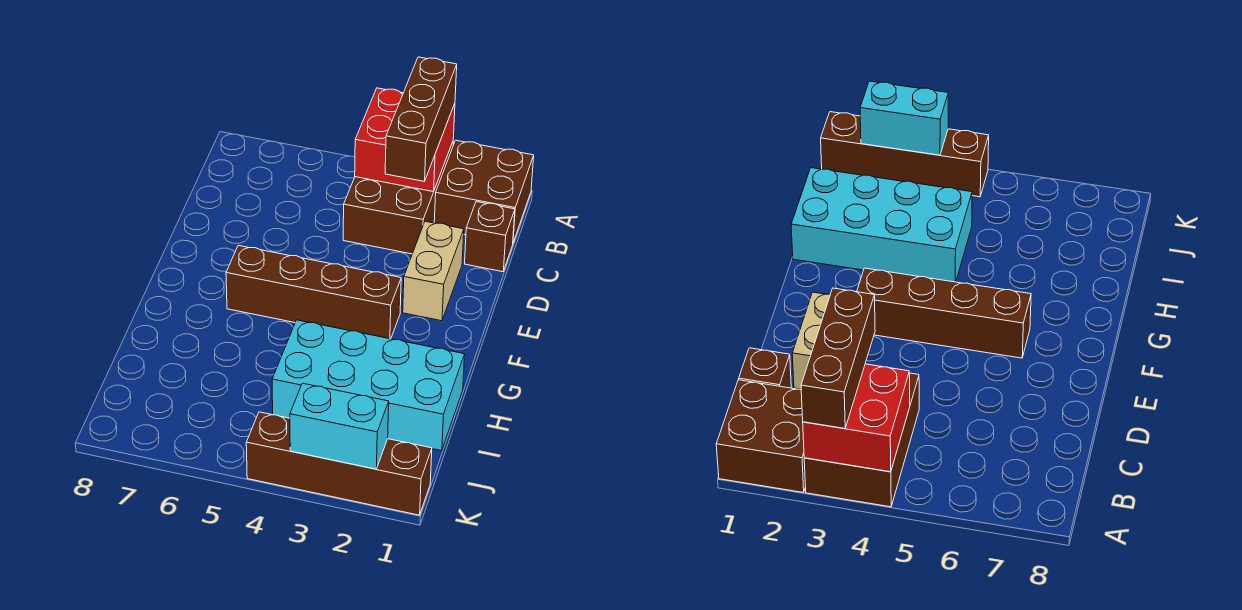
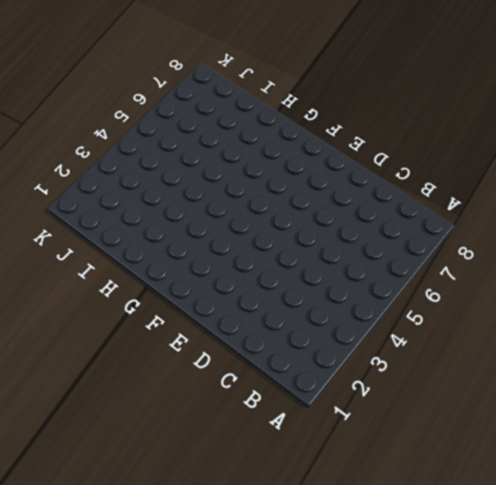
none -> brown 2x2 brick [434,140,534,243]
none -> brown 2x3 brick [343,142,453,254]

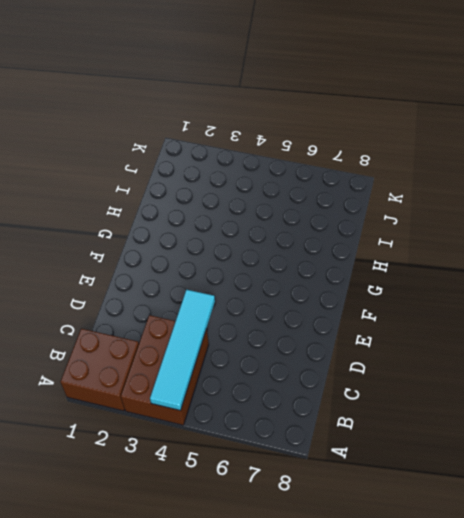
cyan 1x4 tile [150,290,215,411] -> red 2x2 brick [355,88,455,192]
none -> brown 1x1 brick [465,202,515,272]
none -> tan 1x2 brick [403,221,464,321]

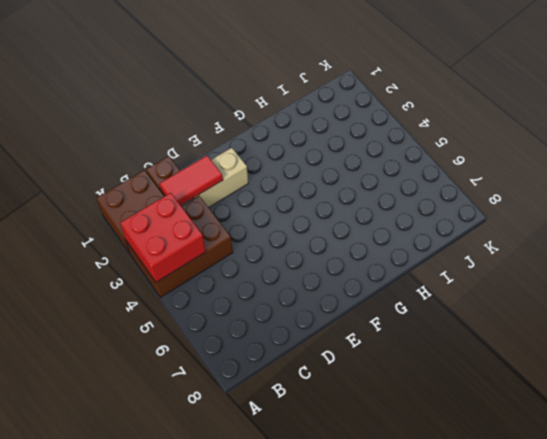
red 1x2 tile [159,156,223,205] -> none
none -> brown 1x4 brick [226,245,401,339]
none -> cyan 2x4 brick [272,320,465,451]

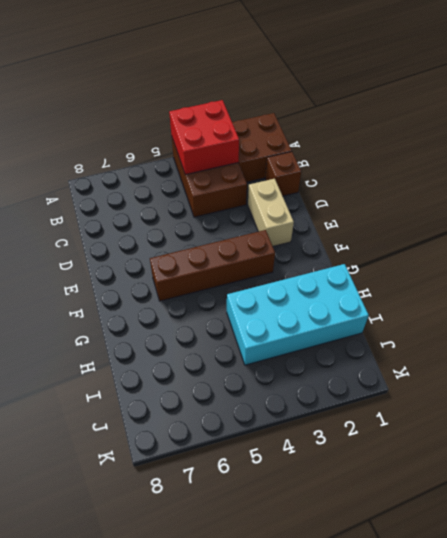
none -> brown 1x4 brick [246,412,432,515]
none -> cyan 1x2 brick [290,383,389,469]

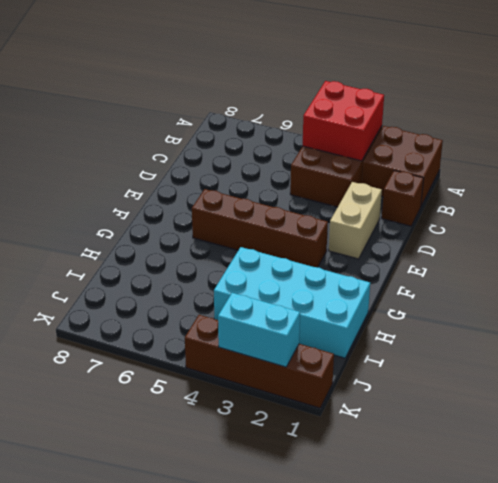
none -> brown 1x3 brick [385,57,457,181]

